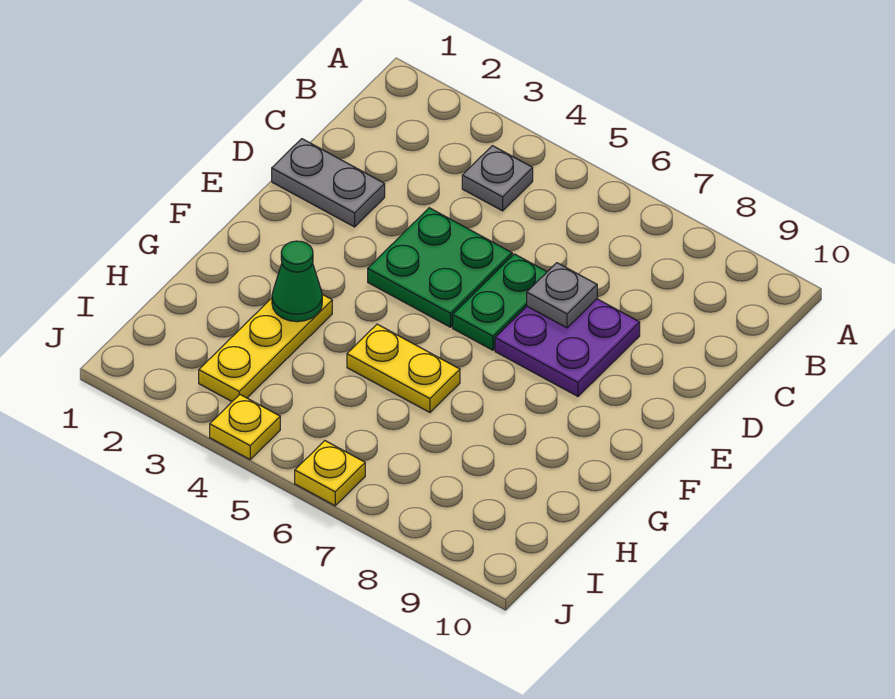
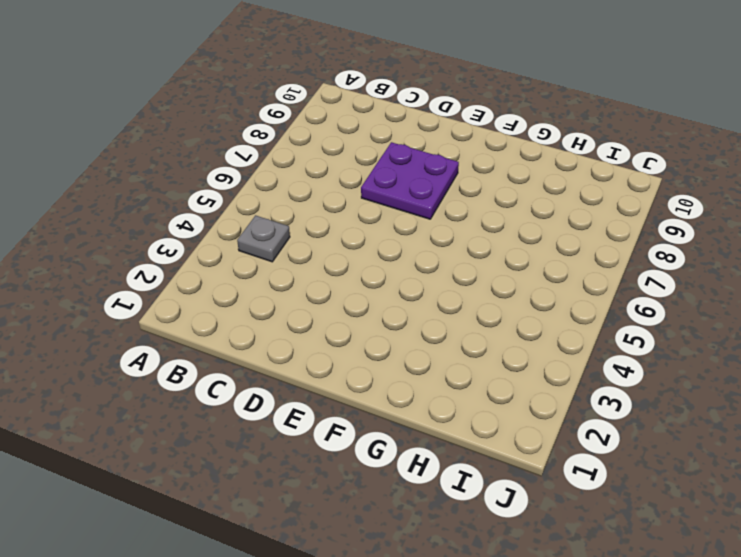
none -> grey 1x2 plate [272,139,385,227]
none -> green 2x2 plate [368,208,512,327]

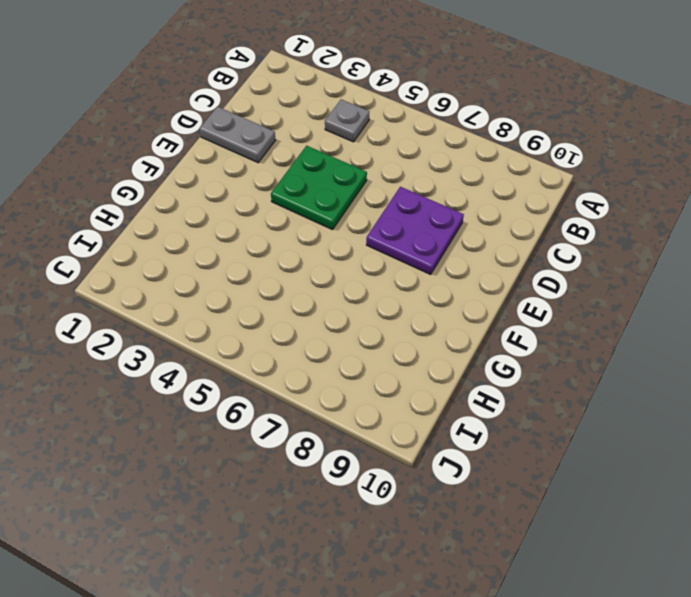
none -> green 1x2 plate [453,254,547,350]
none -> yellow 1x3 plate [199,294,332,401]

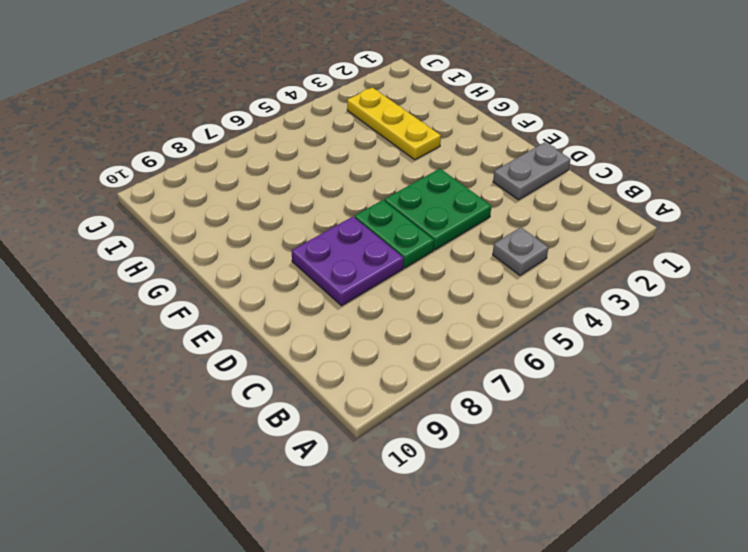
none -> yellow 1x2 plate [347,324,460,412]
none -> yellow 1x1 plate [210,395,280,459]

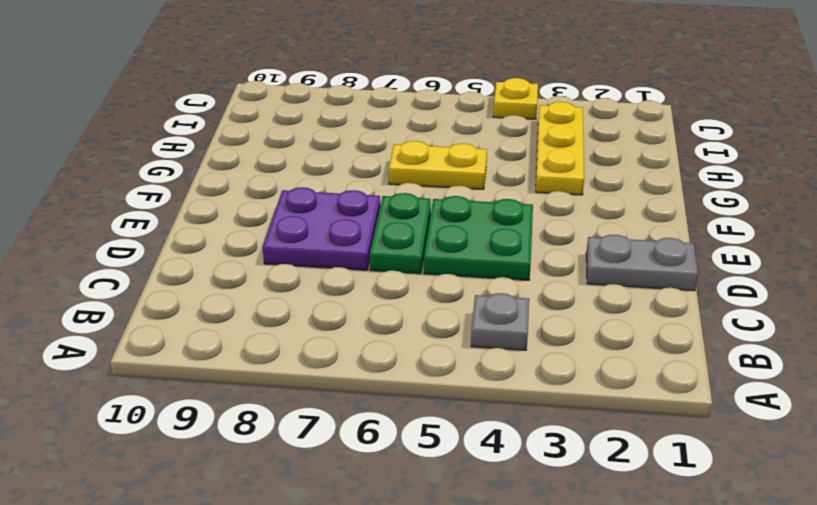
none -> yellow 1x1 plate [295,441,365,506]
none -> grey 1x1 plate [527,263,597,328]

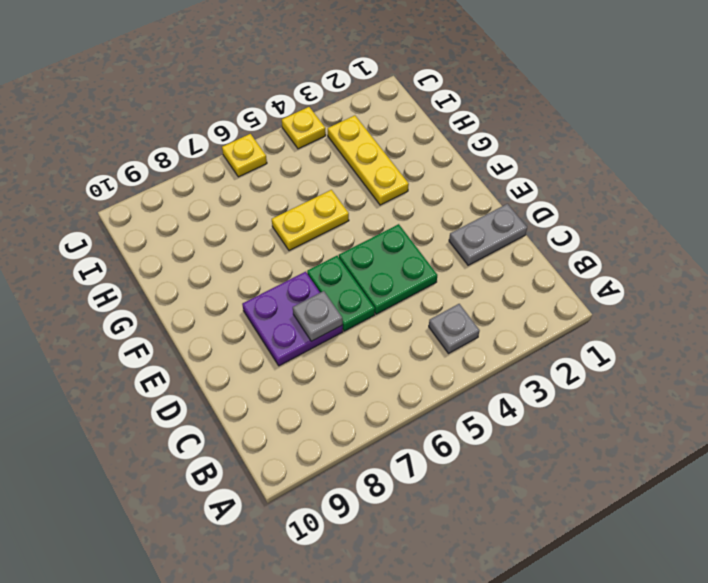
none -> green 1x1 cone [272,241,322,322]

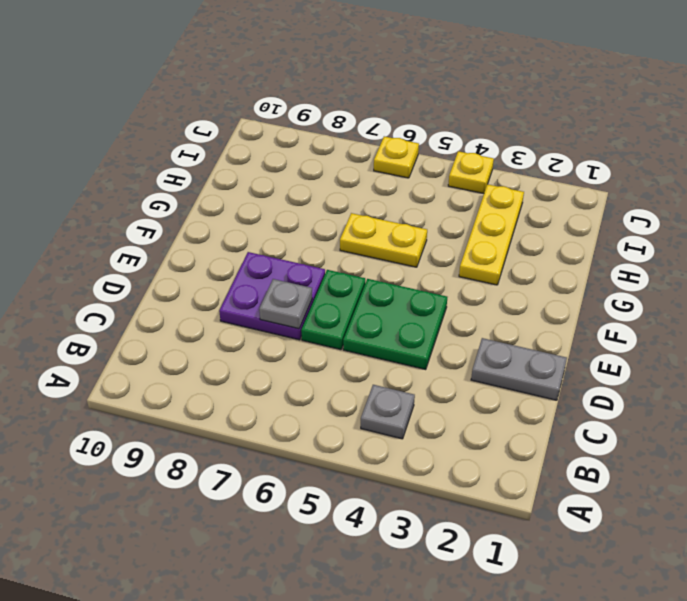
none -> green 1x1 cone [272,241,322,322]

